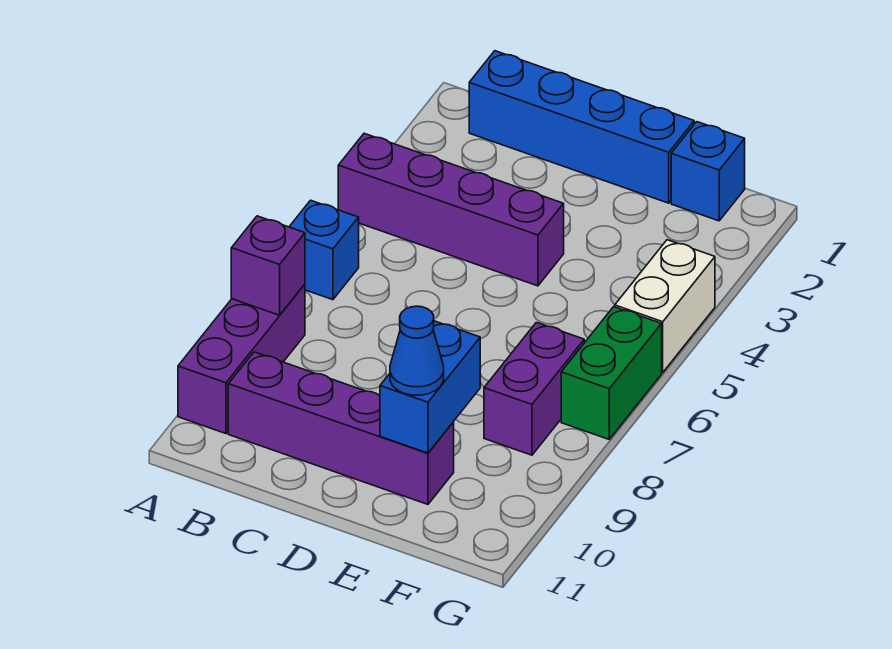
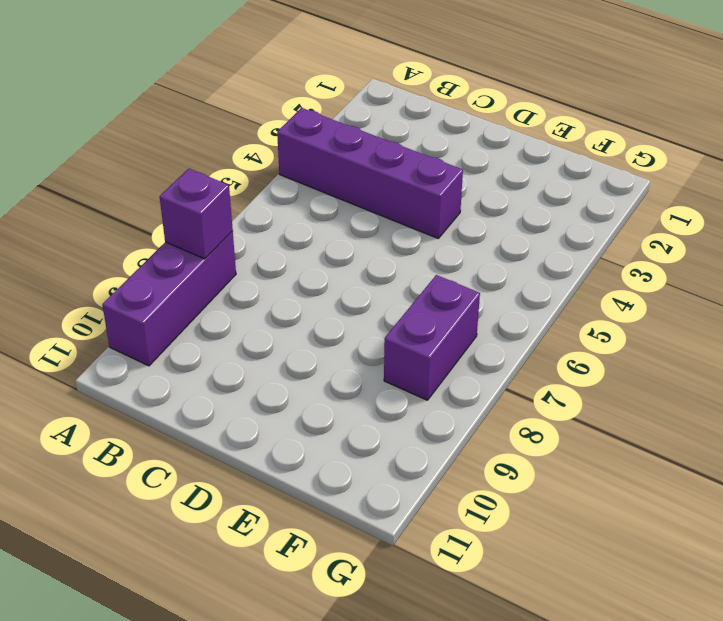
none -> blue 1x1 brick [289,200,359,300]
none -> blue 1x4 brick [469,51,694,203]
none -> purple 1x4 brick [228,352,454,504]

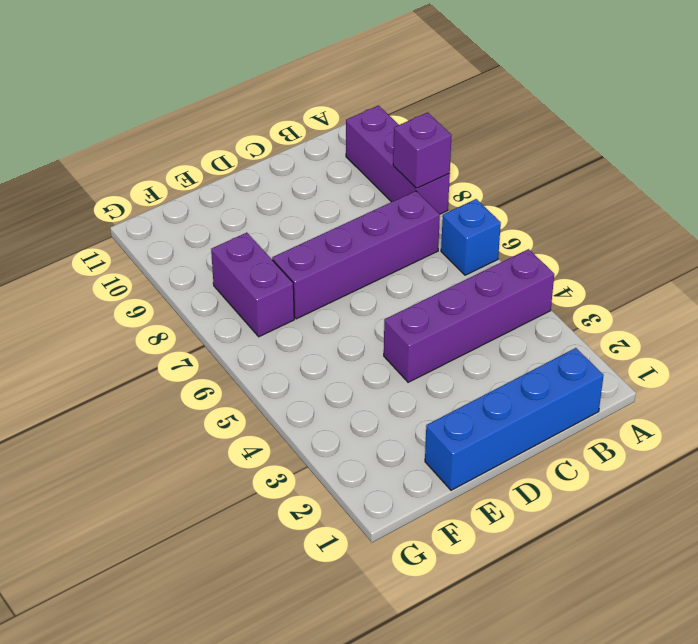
purple 1x4 brick [272,191,440,319] -> purple 1x4 brick moved to [228,352,454,504]
none -> blue 1x1 brick [671,122,745,221]
none -> white 1x2 brick [615,240,715,372]
none -> green 1x2 brick [561,307,662,439]

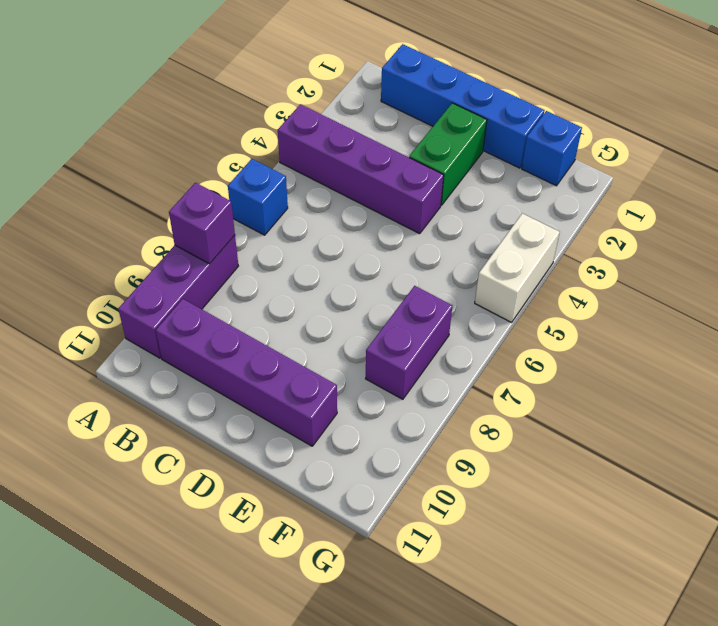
green 1x2 brick [409,103,487,205] -> green 1x2 brick moved to [561,307,662,439]
none -> blue 1x2 brick [380,321,480,453]
none -> blue 1x1 cone [390,306,444,395]

